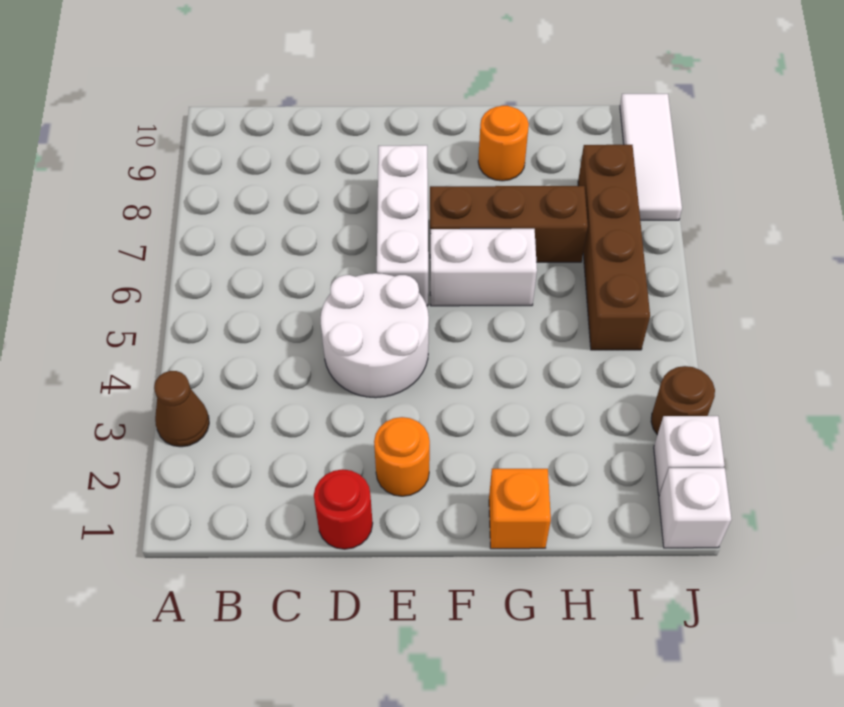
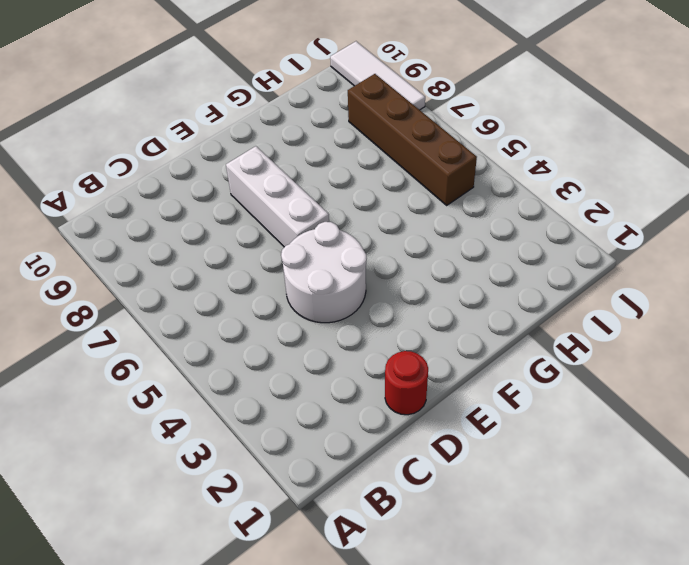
none -> brown 1x1 cone [154,371,209,447]
none -> orange 1x1 round brick [374,417,430,496]
none -> white 1x2 brick [430,229,537,306]

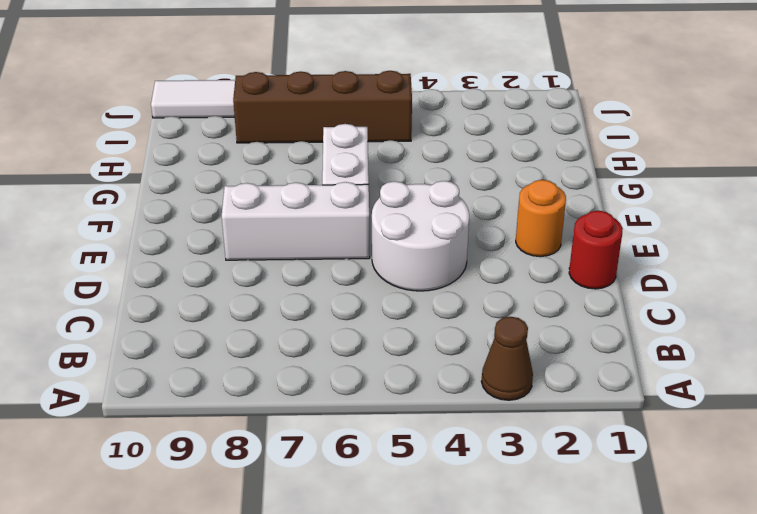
none -> brown 1x3 brick [430,186,588,262]
none -> orange 1x1 brick [489,469,551,549]
none -> orange 1x1 round brick [478,106,529,181]

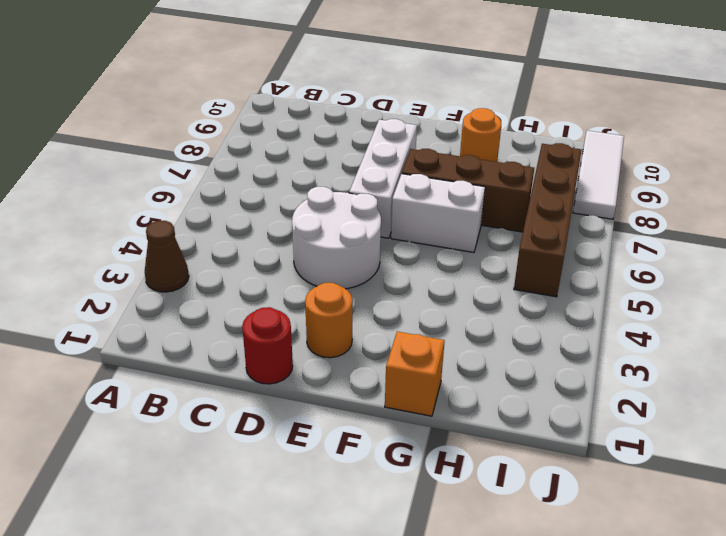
none -> white 1x1 brick [659,468,731,548]
none -> white 1x1 brick [654,416,725,495]
none -> brown 1x1 round brick [651,366,715,435]

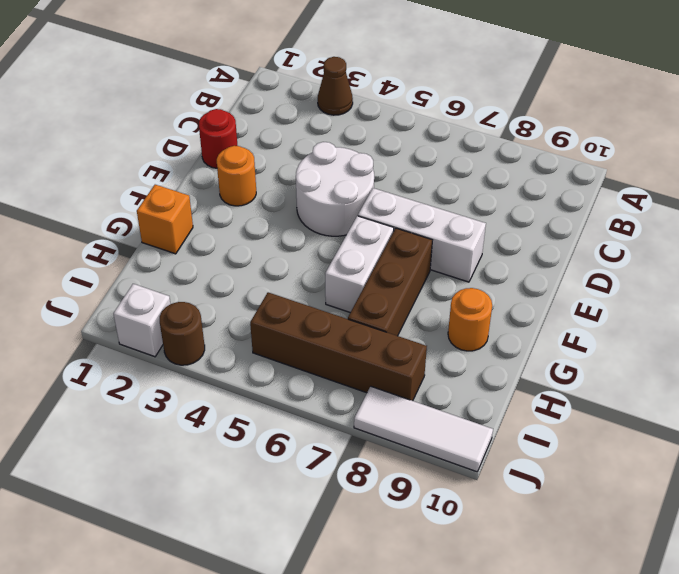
none -> white 1x1 brick [659,468,731,548]

